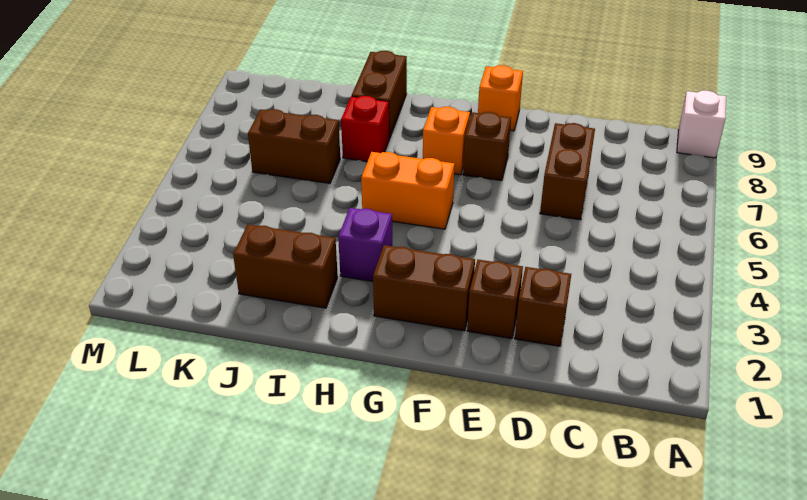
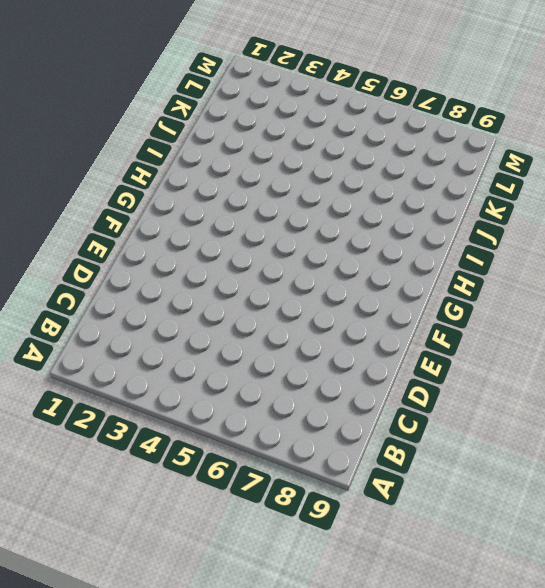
none -> white 1x1 brick [677,91,726,158]
none -> brown 1x1 brick [515,267,571,346]
none -> brown 1x2 brick [540,123,595,220]

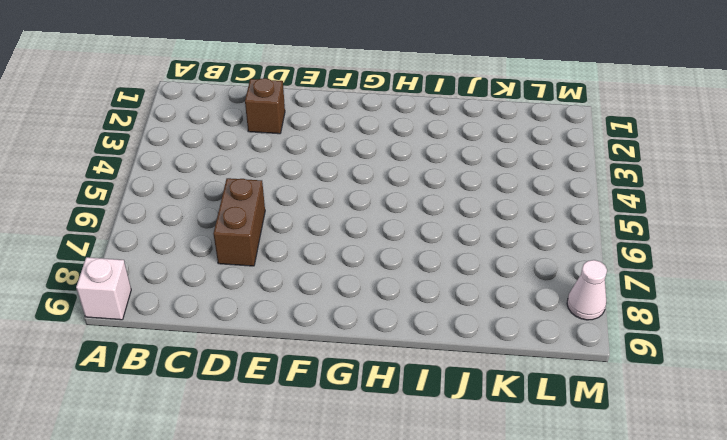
white 1x1 cone [567,260,607,320] -> none
none -> brown 1x1 brick [467,260,523,339]
none -> brown 1x2 brick [373,245,475,331]
none -> brown 1x1 brick [463,112,511,181]

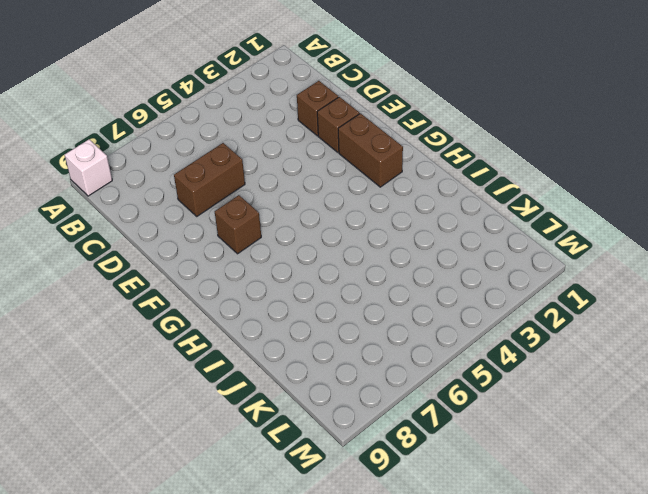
none -> orange 1x1 brick [478,65,523,131]
none -> orange 1x2 brick [361,152,455,229]
none -> orange 1x1 brick [423,107,470,175]

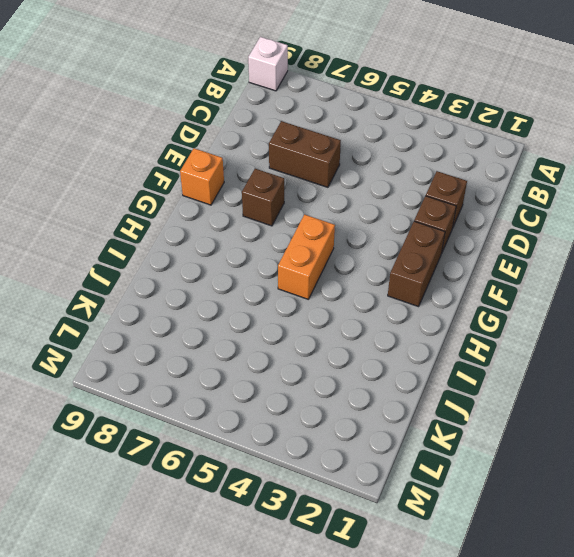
none -> orange 1x1 brick [423,107,470,175]
none -> purple 1x1 brick [338,208,392,281]
none -> brown 1x2 brick [233,224,338,308]

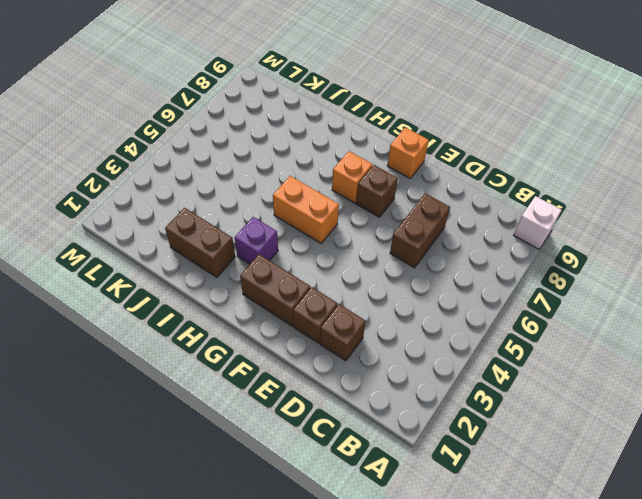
none -> red 1x1 brick [341,96,389,162]
none -> brown 1x2 brick [352,51,407,139]
none -> brown 1x2 brick [248,109,340,183]

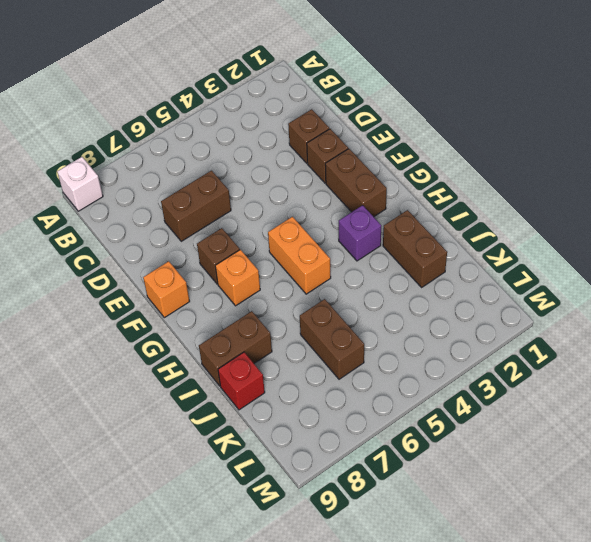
red 1x1 brick [218,352,265,410] -> red 1x1 brick moved to [341,96,389,162]

